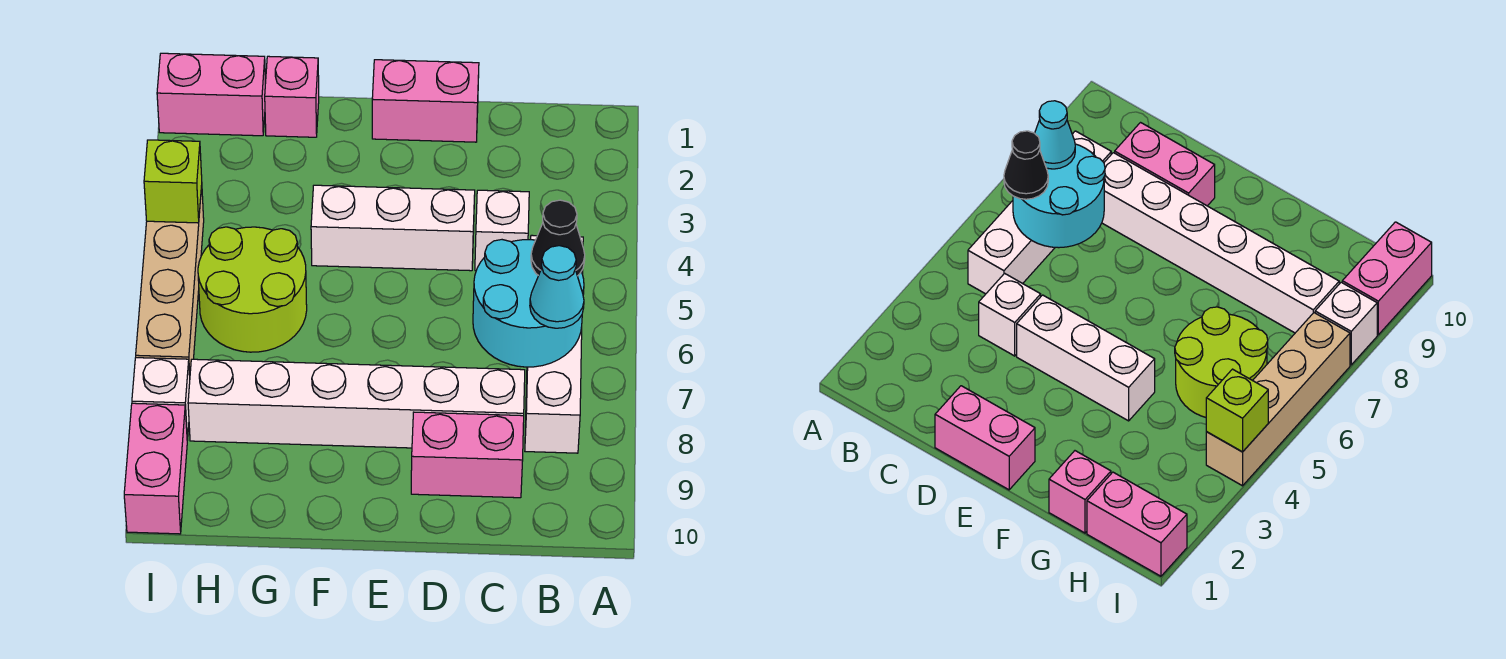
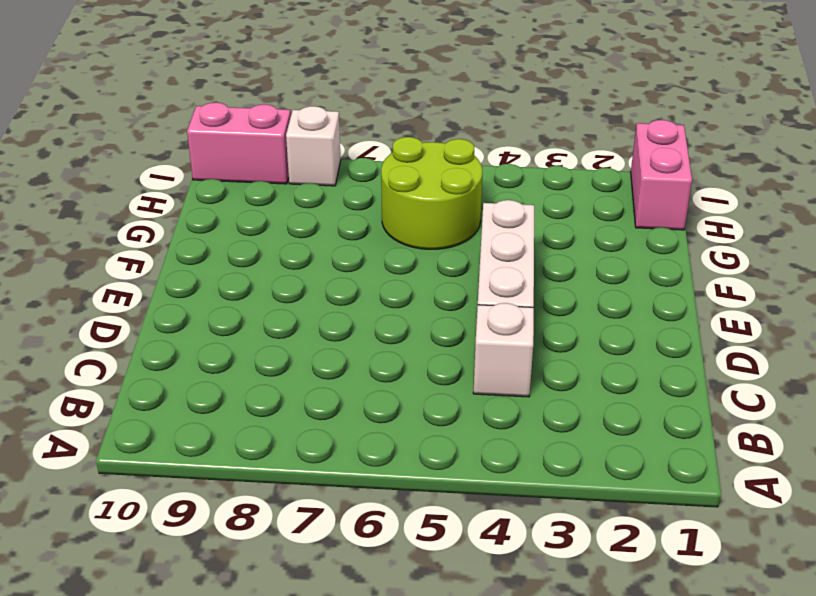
none -> white 1x4 brick [525,235,583,453]
none -> white 1x6 brick [188,359,525,448]
none -> pink 1x2 brick [411,412,524,498]

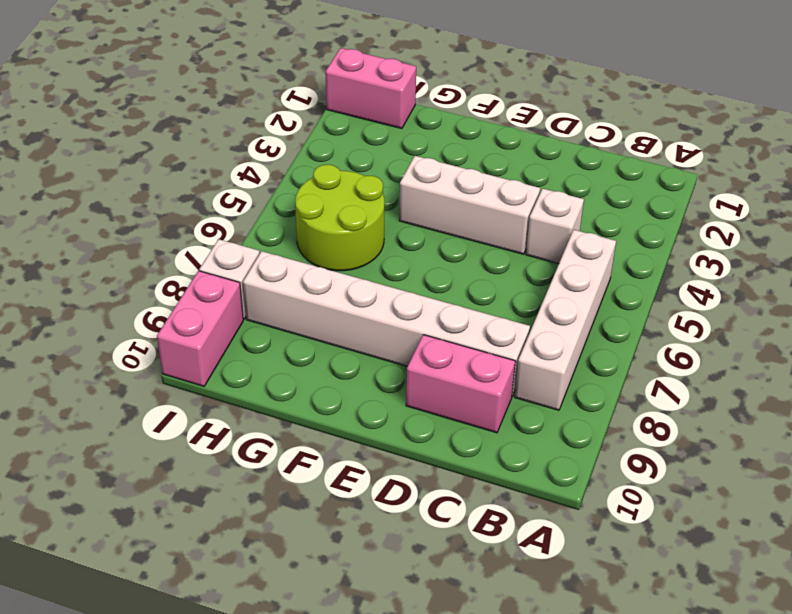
none -> pink 1x2 brick [372,60,479,142]
none -> pink 1x1 brick [265,56,319,137]
none -> tan 1x4 brick [136,186,204,375]

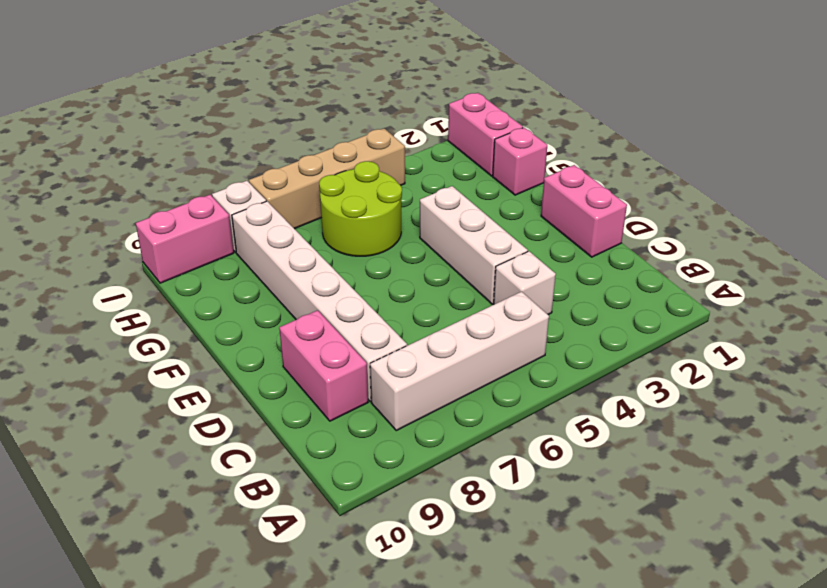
none -> cyan 2x2 round brick [473,240,584,367]
none -> lime 1x1 brick [144,140,202,223]
none -> black 1x1 cone [531,200,585,276]

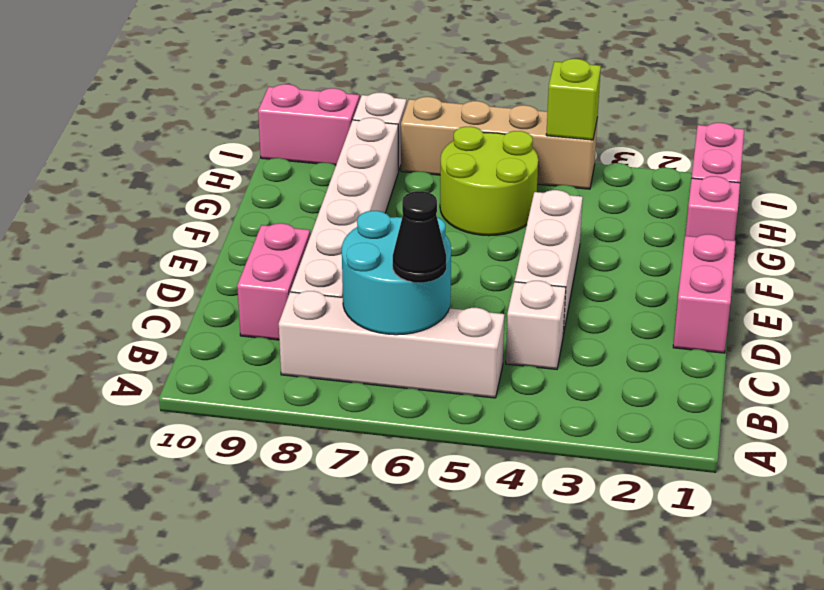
none -> cyan 1x1 cone [530,246,584,328]

